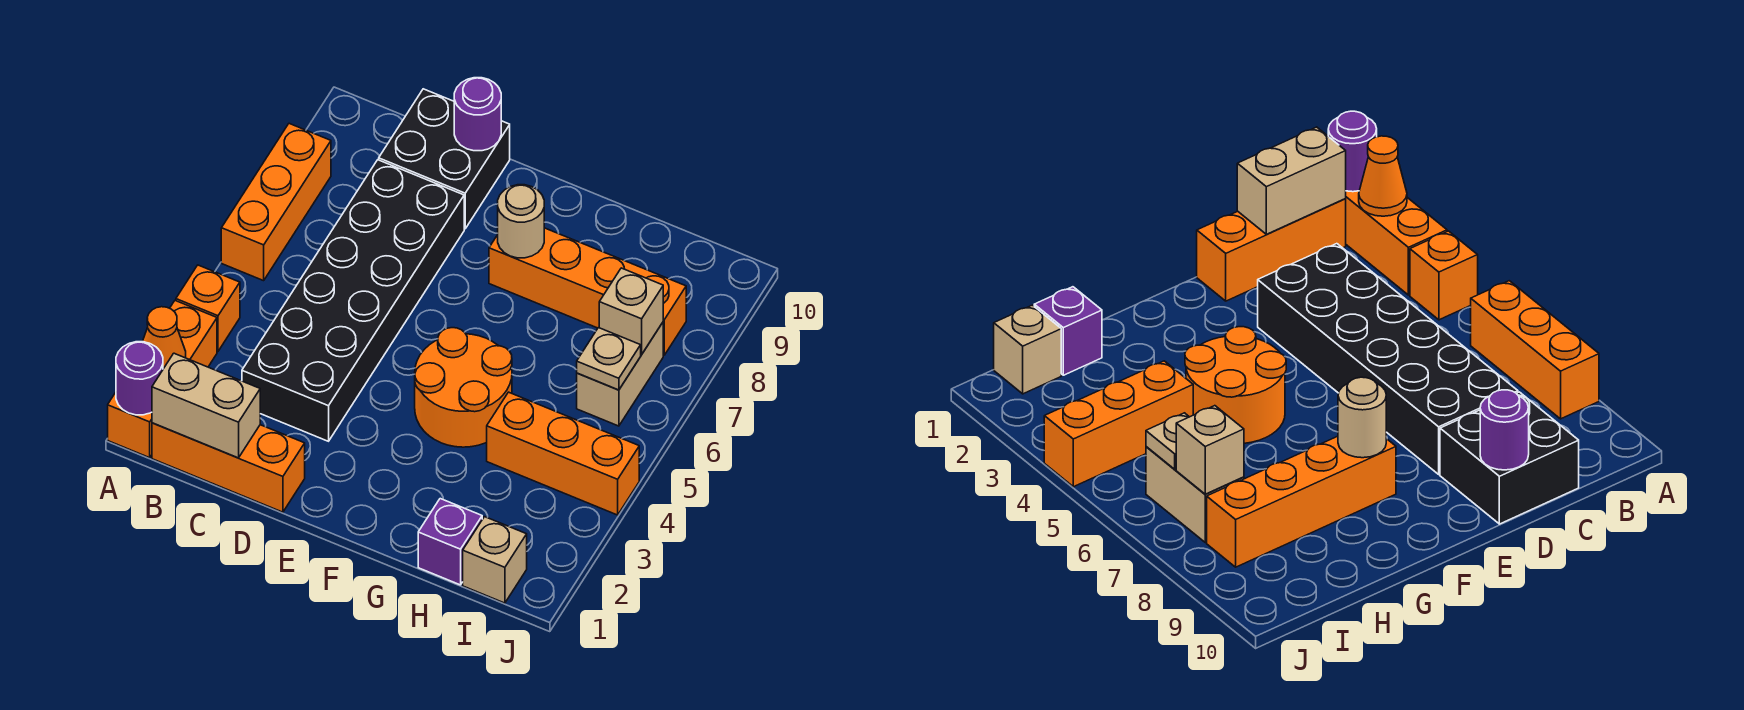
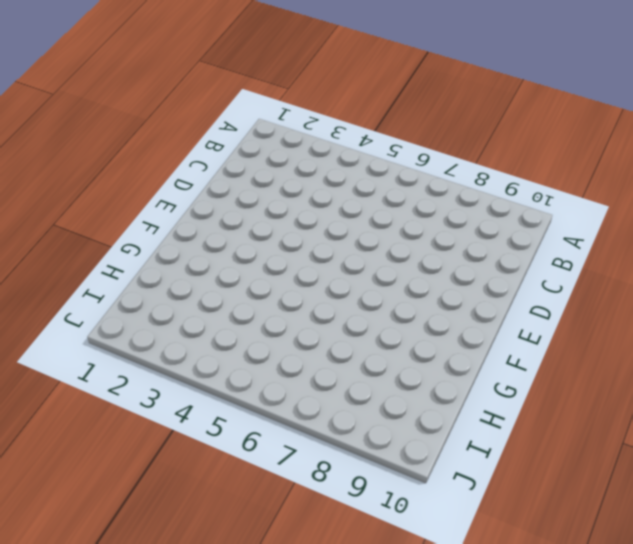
none -> orange 1x3 brick [108,301,217,458]
none -> orange 1x1 brick [176,265,240,351]
none -> orange 1x3 brick [221,124,331,281]

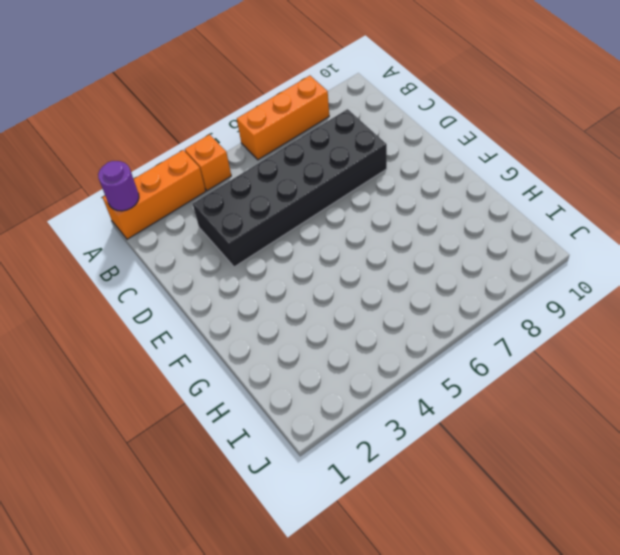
none -> orange 1x3 brick [152,423,305,512]
none -> black 2x2 brick [379,89,510,229]
none -> orange 2x2 round brick [415,328,512,447]

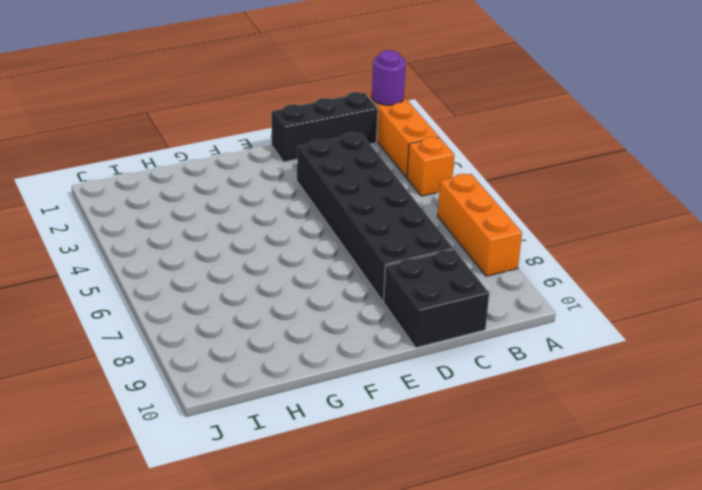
black 1x3 brick [272,92,378,162] -> orange 1x3 brick [152,423,305,512]
none -> orange 2x2 round brick [415,328,512,447]
none -> orange 1x4 brick [489,228,686,355]
none -> purple 1x1 brick [418,499,482,585]

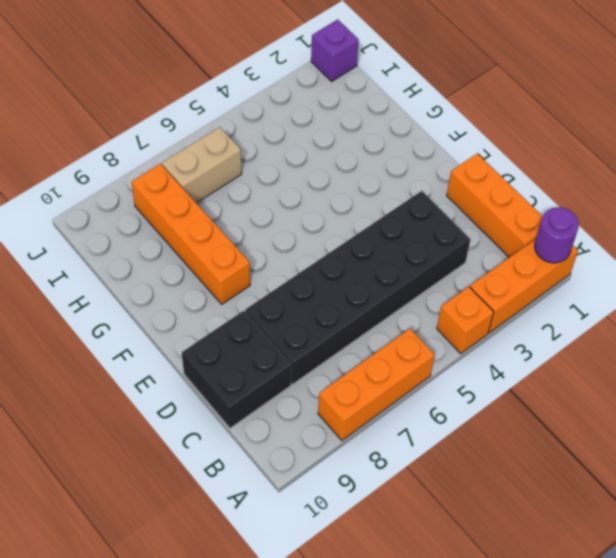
purple 1x1 brick [311,19,359,81] -> purple 1x1 brick moved to [418,499,482,585]
none -> orange 2x2 round brick [415,328,512,447]
none -> orange 1x3 brick [487,392,639,515]
none -> tan 1x1 brick [463,517,527,603]

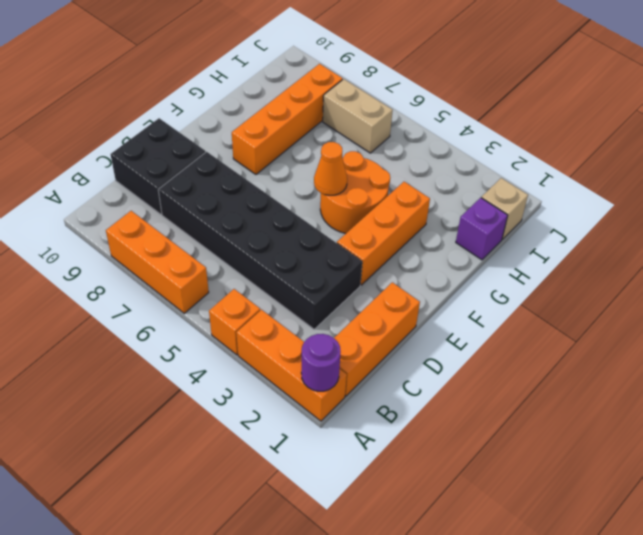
orange 1x3 brick [337,182,430,285] -> orange 1x3 brick moved to [487,392,639,515]
orange 1x1 cone [314,142,347,195] -> orange 1x1 cone moved to [143,307,186,369]
none -> tan 1x2 brick [152,353,260,458]
none -> purple 1x1 round brick [454,78,501,151]
none -> tan 1x1 round brick [498,185,544,258]

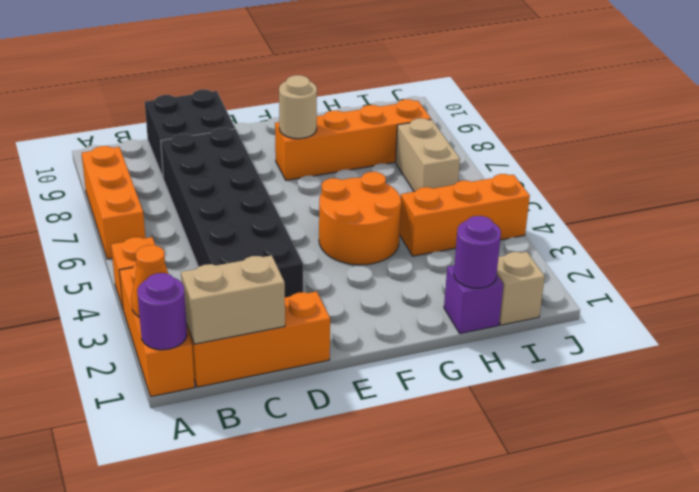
purple 1x1 round brick [454,216,501,288] -> purple 1x1 round brick moved to [454,78,501,151]
none -> tan 1x1 plate [577,328,641,390]
none -> tan 1x1 brick [599,268,663,355]

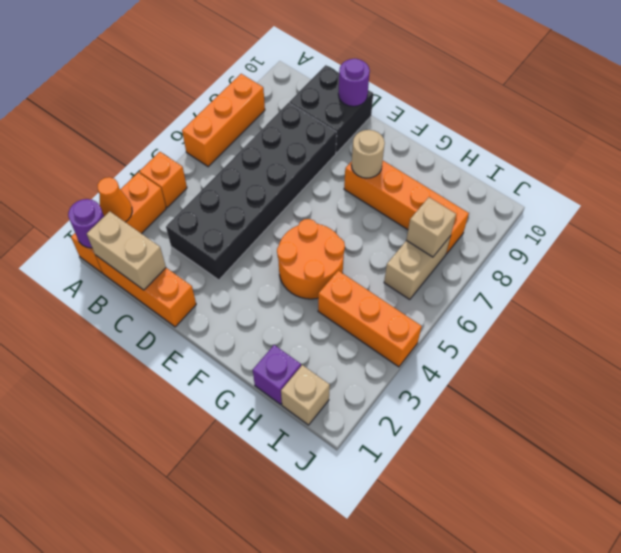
none -> tan 1x1 plate [577,328,641,390]

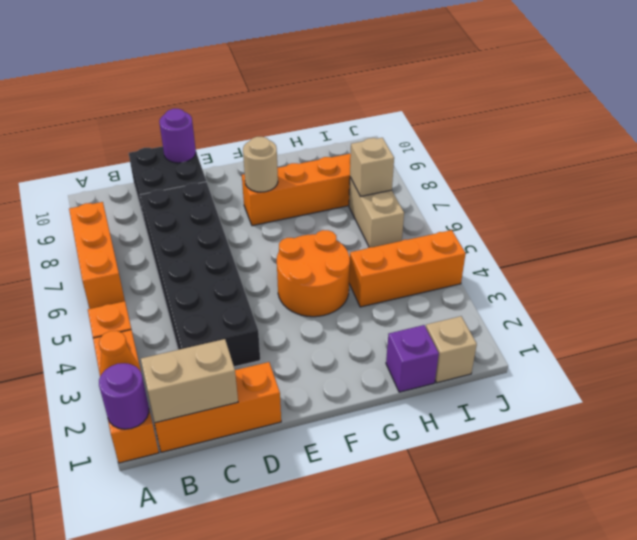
none -> tan 1x1 plate [577,328,641,390]

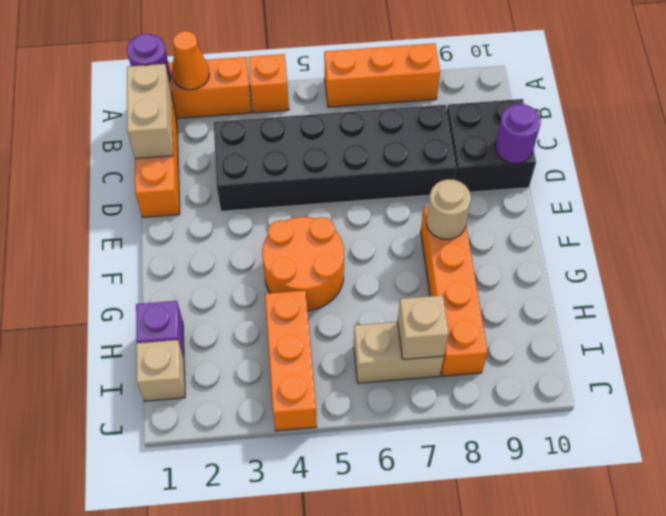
none -> tan 1x1 plate [577,328,641,390]

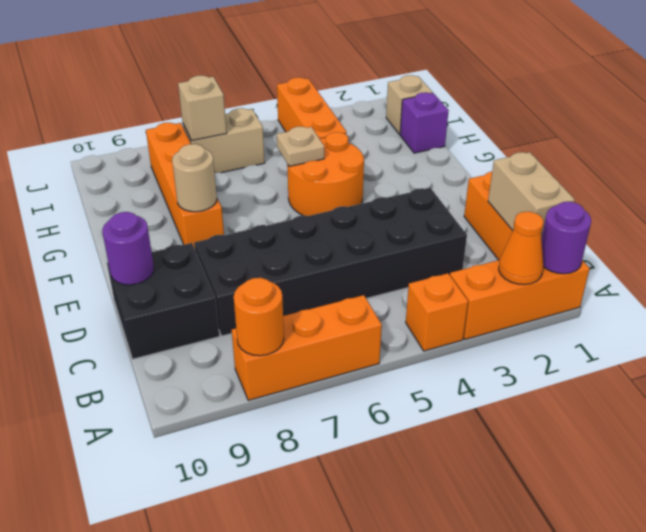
orange 1x1 round brick [234,278,284,356] -> none
tan 1x1 plate [277,127,324,166] -> tan 1x1 plate moved to [577,328,641,390]

